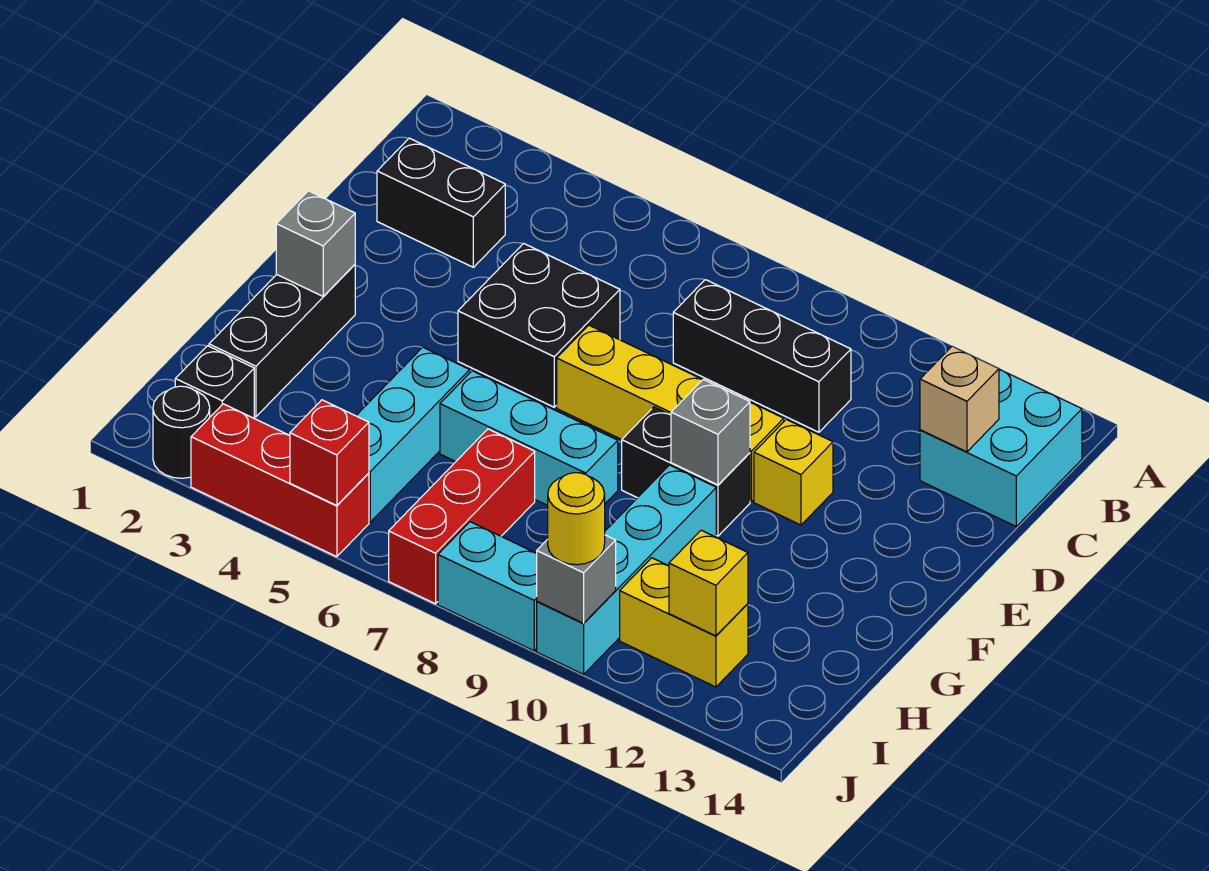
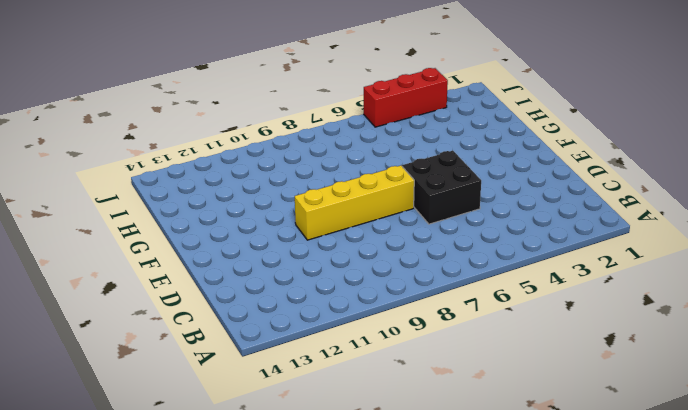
none -> cyan 2x2 brick [920,369,1082,526]
none -> black 1x2 brick [377,138,505,267]
none -> black 1x3 brick [673,280,851,432]

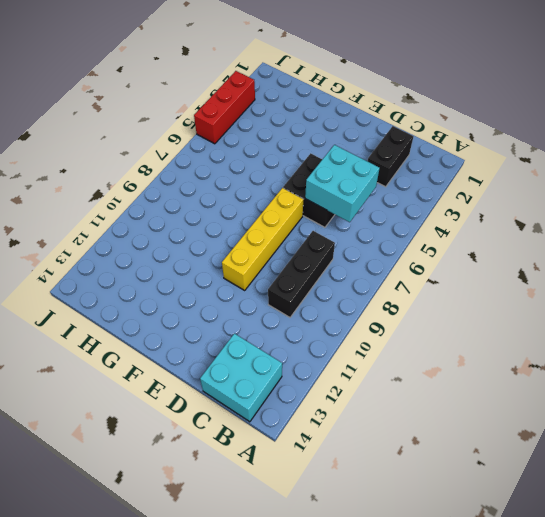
cyan 2x2 brick [305,145,380,222] -> none
none -> yellow 1x1 brick [754,419,833,525]
none -> black 1x3 brick [209,265,355,417]
none -> black 1x2 brick [622,407,750,536]

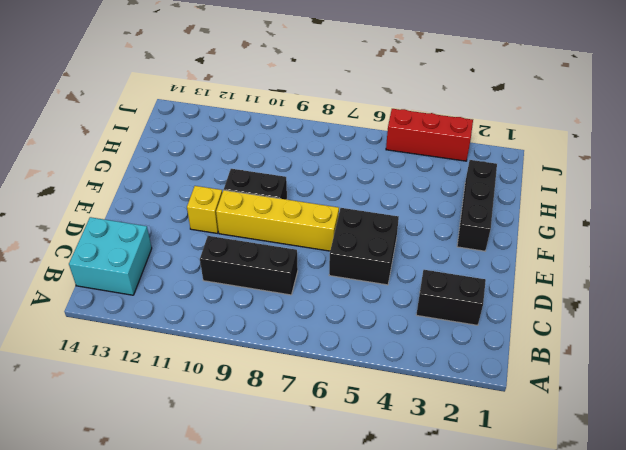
none -> cyan 1x3 brick [356,347,470,522]
none -> cyan 1x3 brick [440,371,618,505]
none -> cyan 1x4 brick [537,465,716,674]

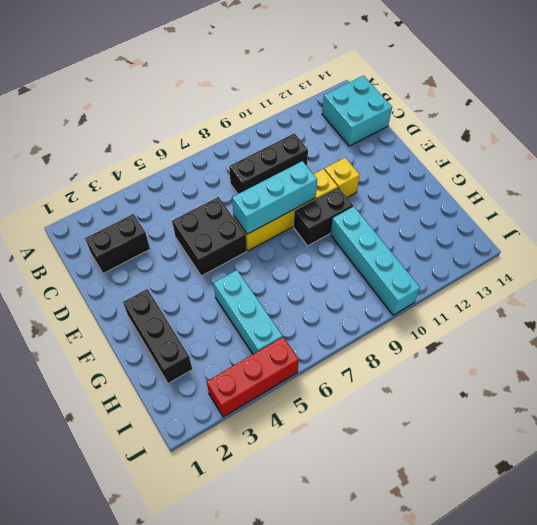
cyan 1x3 brick [232,161,317,234] -> cyan 1x3 brick moved to [440,371,618,505]
none -> red 1x3 brick [389,429,535,604]
none -> black 1x1 brick [175,346,254,418]
none -> yellow 1x2 brick [620,558,748,687]

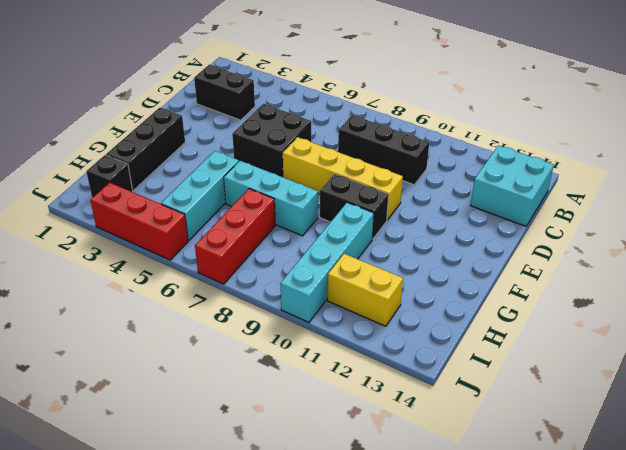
none -> yellow 1x1 brick [754,419,833,525]
none -> black 1x1 round brick [153,386,210,478]
none -> cyan 1x2 brick [438,522,537,651]

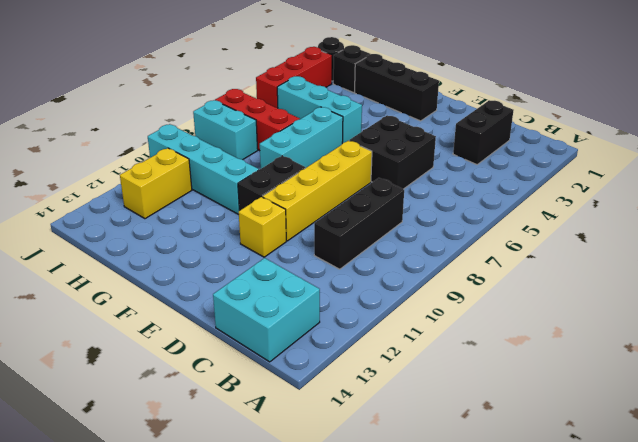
cyan 1x2 brick [193,100,258,160] -> cyan 1x2 brick turned to [438,522,537,651]
none -> tan 1x1 brick [920,346,999,452]
none -> grey 1x1 brick [276,191,355,296]
none -> grey 1x1 brick [671,379,750,485]

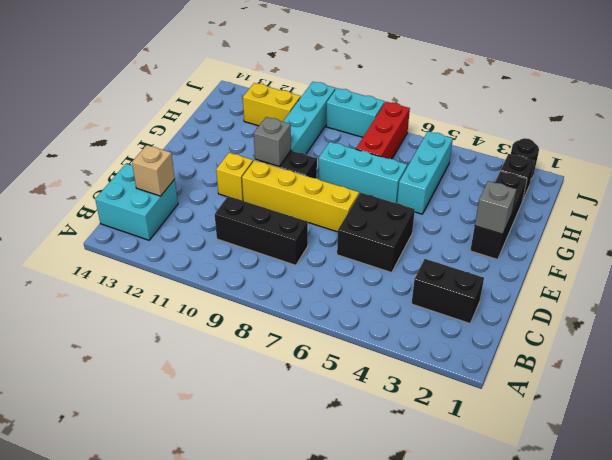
none -> red 1x3 brick [191,404,369,557]
none -> yellow 1x1 brick [669,530,748,636]
none -> red 1x1 brick [290,400,369,506]

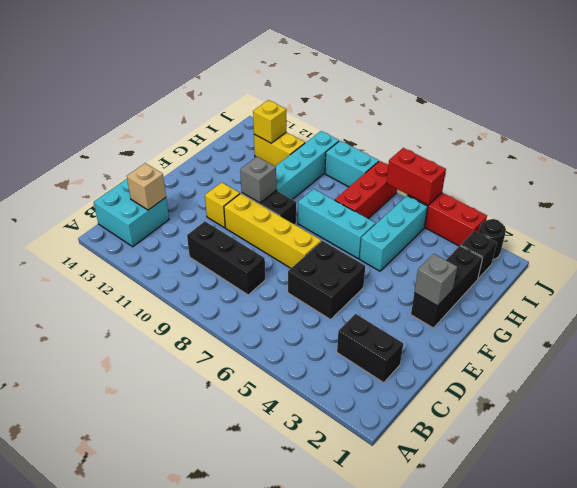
red 1x2 brick [387,148,446,205] -> red 1x1 brick [290,400,369,506]
none -> grey 1x1 brick [537,535,616,623]
none -> yellow 1x1 round brick [548,473,605,565]

